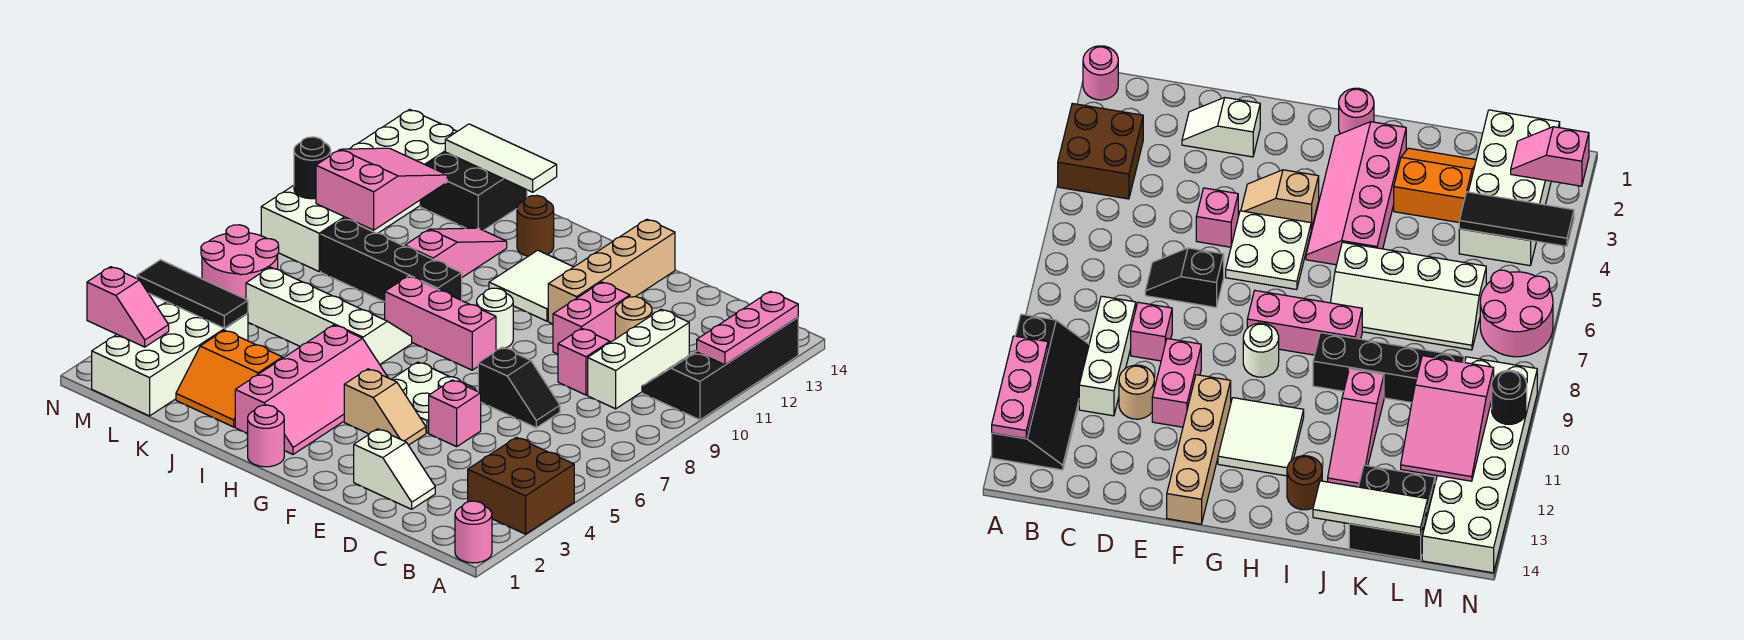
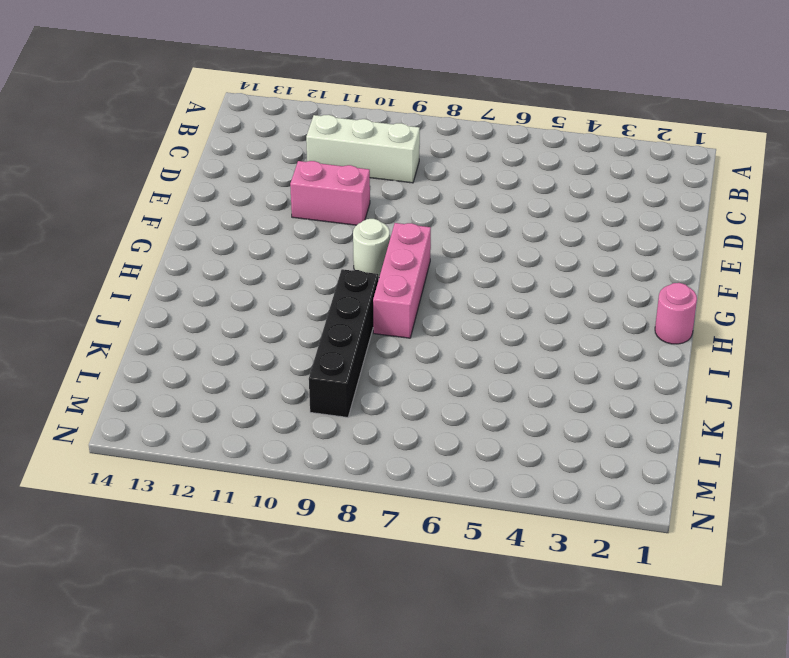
none -> pink 1x1 round brick [455,501,492,563]
none -> brown 2x2 brick [468,437,574,534]
none -> black 2x4 slope [642,317,798,420]
none -> white 1x2 slope [354,429,435,509]

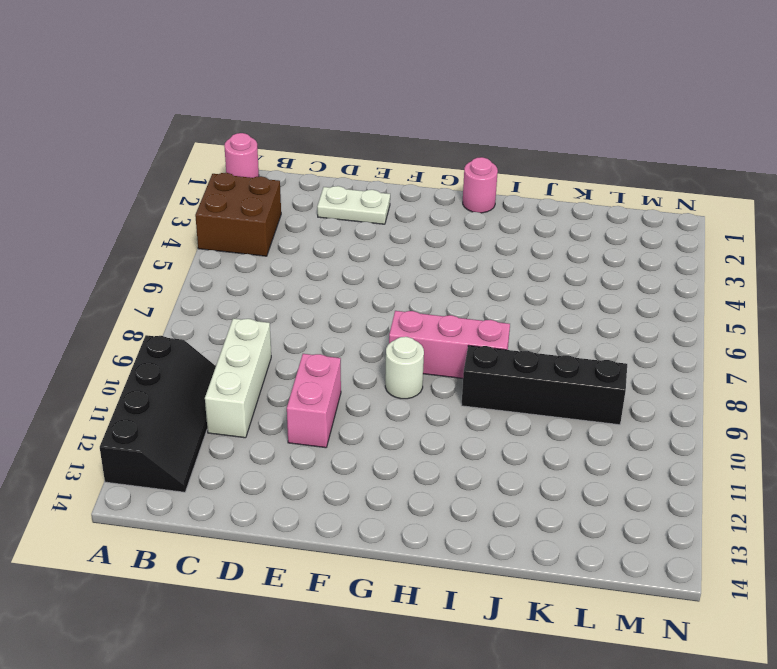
white 1x2 plate [317,186,390,224] -> white 1x2 slope [354,429,435,509]
none -> black 1x2 slope [478,347,560,428]
none -> pink 1x1 brick [558,328,610,395]
none -> tan 1x1 round brick [615,297,652,339]
none -> pink 1x1 brick [429,380,481,447]

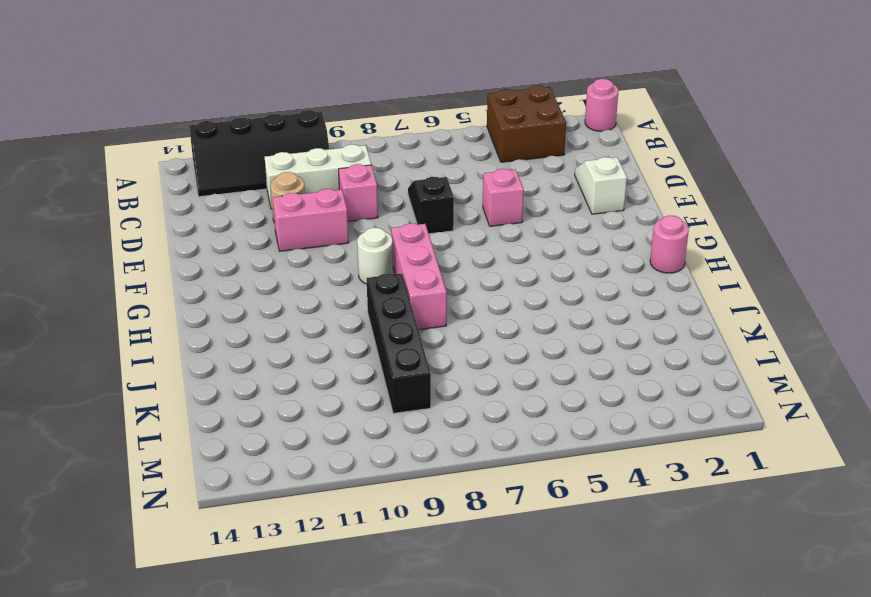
none -> tan 1x2 slope [344,369,426,445]
none -> white 2x2 plate [392,362,476,433]
none -> tan 1x4 brick [548,219,675,324]
none -> white 2x2 tile [489,250,573,321]

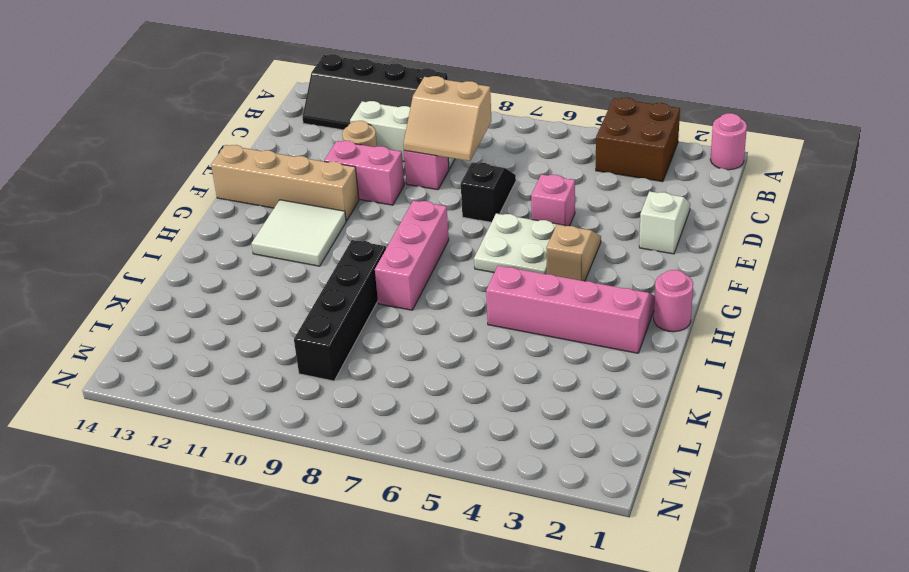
tan 2x2 slope [403,76,491,161] -> none
none -> white 1x1 round brick [477,288,513,350]
none -> white 2x4 slope [246,267,412,364]
none -> brown 1x1 round brick [517,195,554,256]
none -> orange 2x2 slope [176,330,282,427]

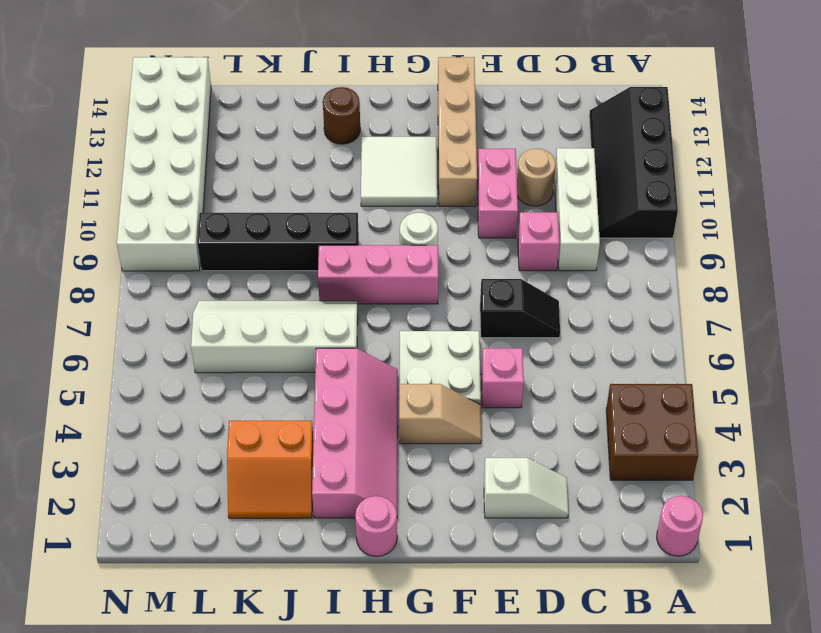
none -> pink 1x3 slope [405,228,507,277]
none -> black 2x2 brick [420,152,527,230]
none -> white 2x4 brick [92,302,248,416]
none -> pink 2x2 round brick [201,225,279,299]

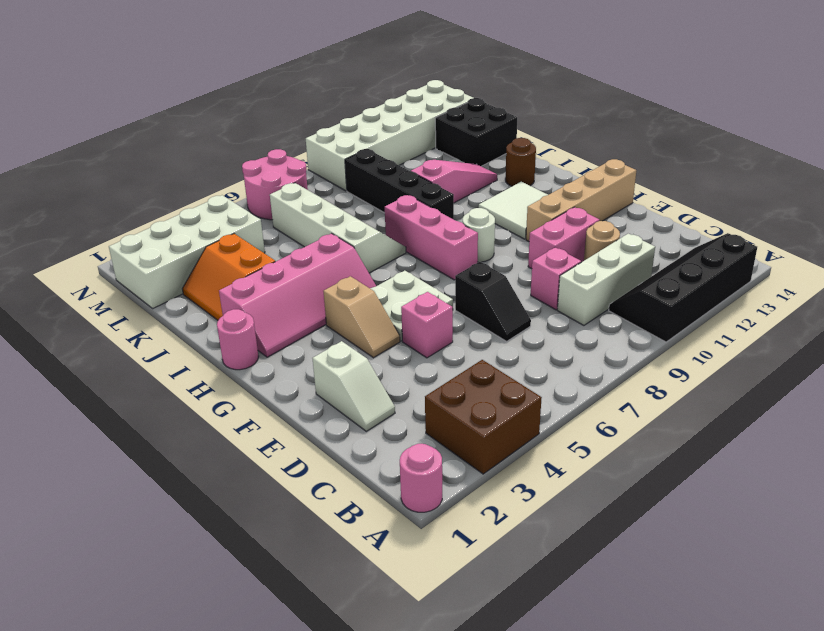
none -> pink 1x3 plate [697,291,798,365]
none -> white 1x3 tile [445,124,557,192]
none -> black 1x3 tile [137,260,248,328]
none -> pink 2x3 slope [316,148,447,230]

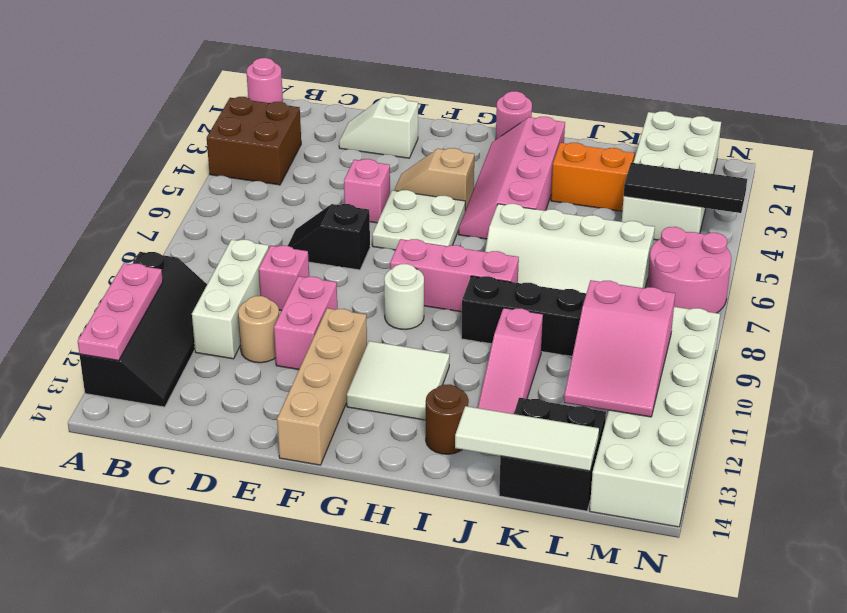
none -> pink 1x2 slope [87,267,169,347]
none -> black 1x1 round brick [294,137,331,199]

